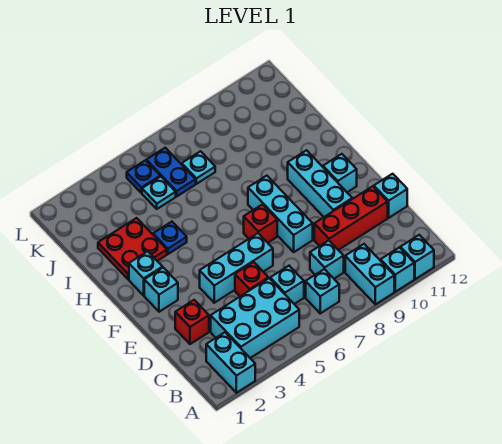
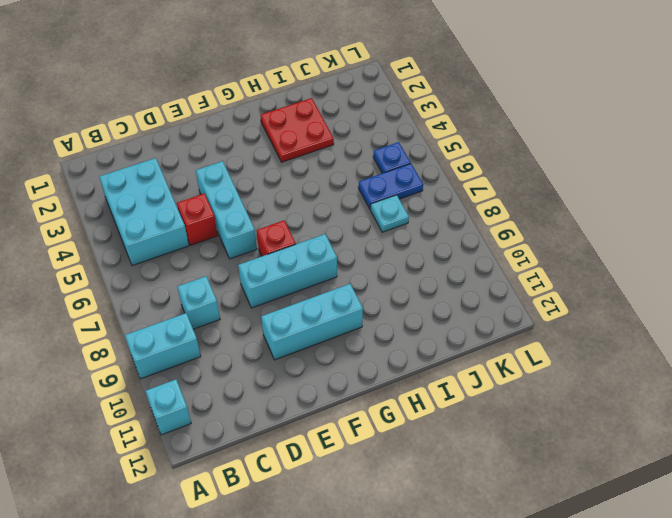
none -> cyan 1x2 brick [206,332,255,393]
none -> cyan 1x1 brick [381,247,414,292]
none -> cyan 1x1 brick [306,269,339,313]

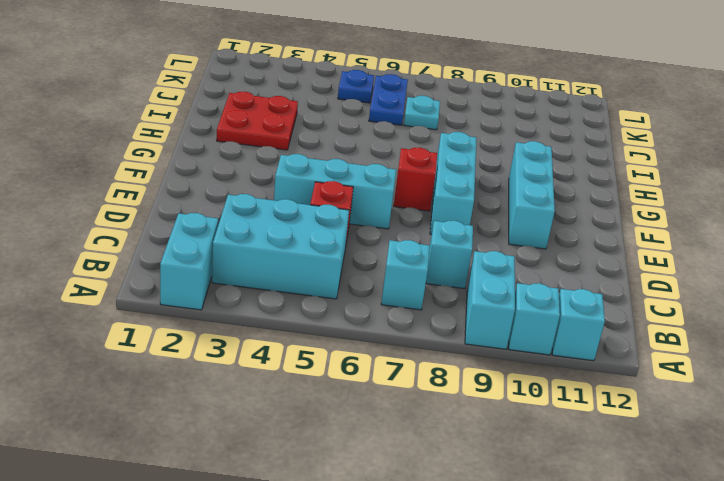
none -> cyan 1x1 brick [270,266,304,304]
none -> red 1x1 brick [175,300,209,344]
none -> red 1x3 brick [314,186,388,250]

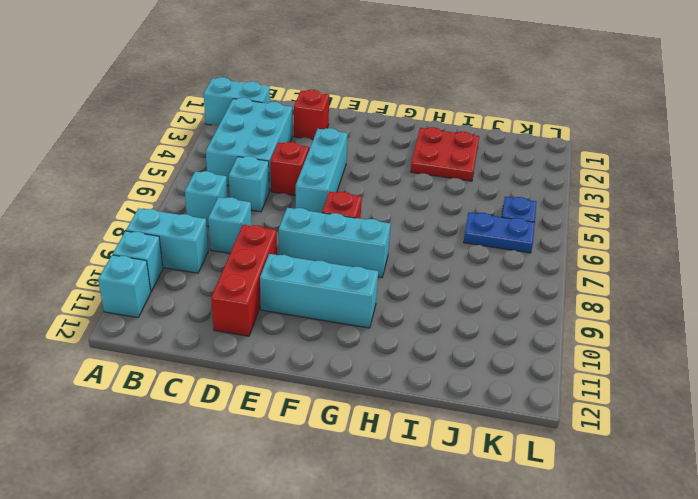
none -> cyan 1x1 brick [374,174,407,218]
none -> cyan 1x1 brick [144,268,178,312]
none -> cyan 1x1 brick [323,154,357,192]

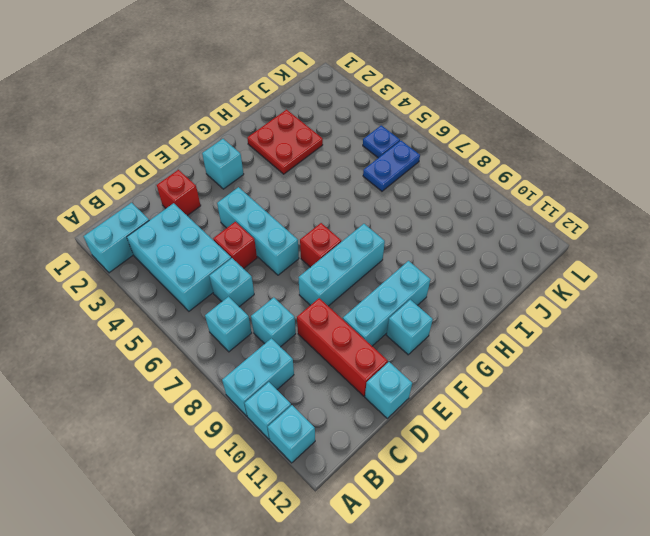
none -> cyan 1x1 brick [129,251,163,295]
none -> blue 1x1 plate [153,222,187,254]
none -> cyan 1x1 plate [142,176,176,209]

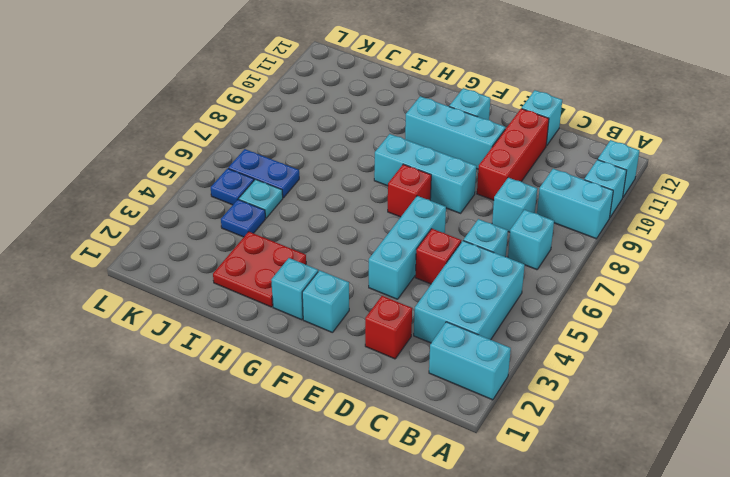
blue 1x1 plate [221,199,265,237] -> blue 1x1 plate moved to [153,222,187,254]
none -> cyan 1x1 plate [182,151,215,184]

